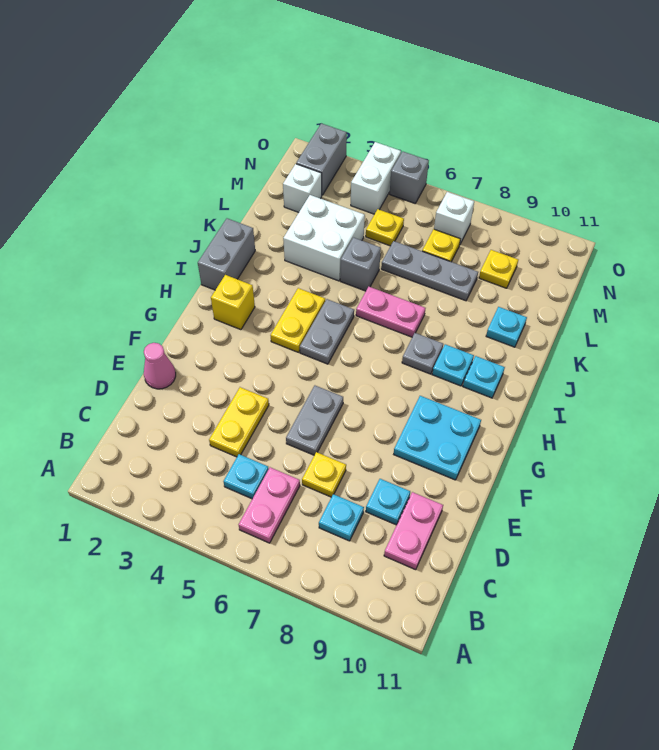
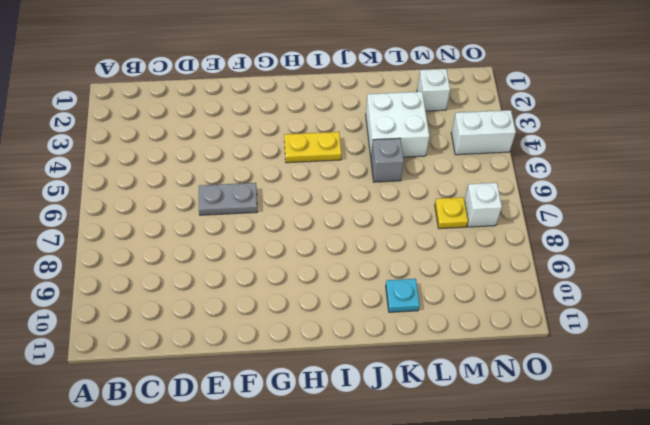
none -> pink 1x2 plate [239,467,300,543]
none -> cyan 1x1 plate [224,454,269,499]
none -> cyan 1x1 plate [319,494,364,541]
none -> pink 1x2 plate [384,492,443,570]

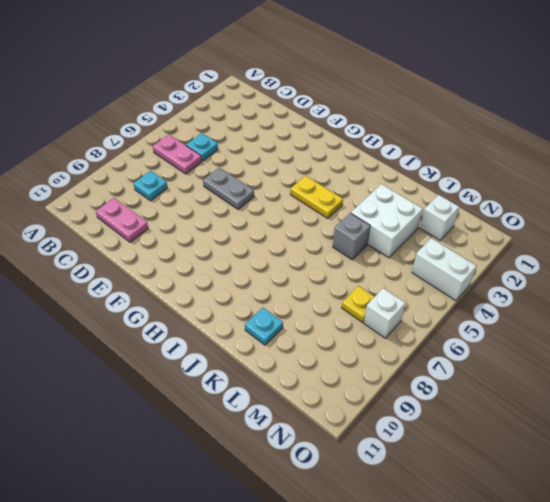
none -> yellow 1x2 plate [209,387,269,457]
none -> yellow 1x1 plate [302,452,346,497]
none -> cyan 1x1 plate [366,479,410,525]
none -> pink 1x1 cone [144,343,176,389]

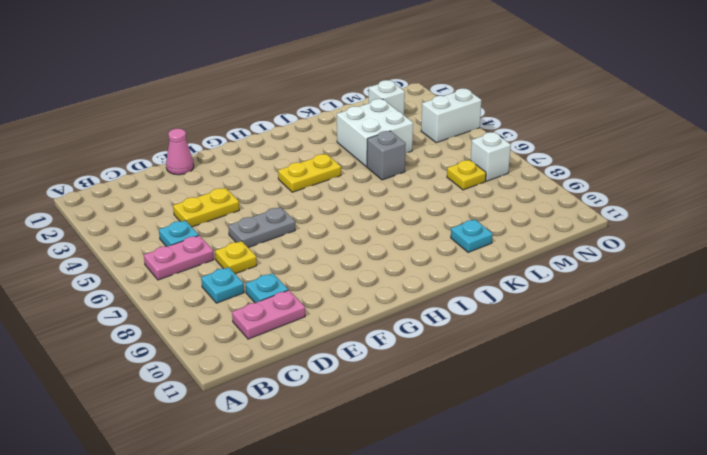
none -> cyan 2x2 plate [394,396,481,480]
none -> yellow 1x1 brick [211,275,255,330]
none -> grey 1x2 plate [300,299,354,364]
none -> grey 1x2 brick [198,218,255,290]

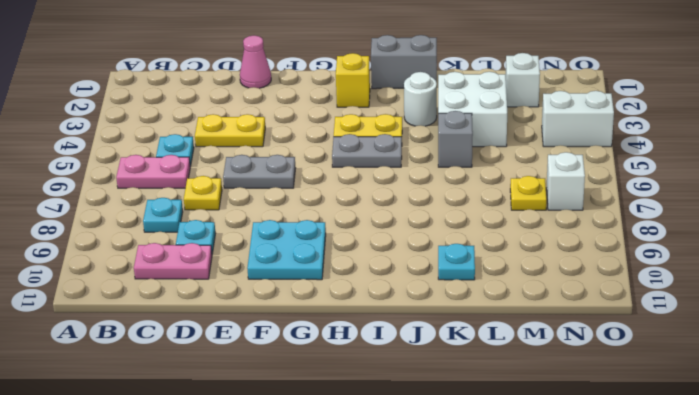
white 1x1 round brick [404,72,437,126] -> none
none -> grey 1x1 plate [402,333,443,374]
none -> cyan 1x1 plate [432,344,474,386]
none -> cyan 1x1 plate [463,356,505,398]
none -> pink 1x2 plate [356,287,425,337]

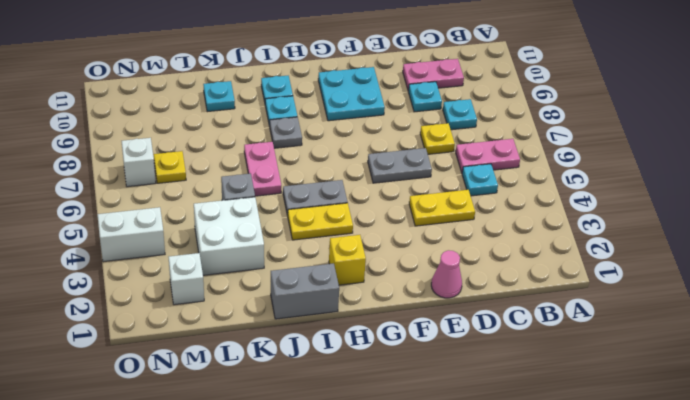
none -> grey 1x3 plate [381,241,478,301]
none -> yellow 1x1 plate [366,209,404,246]
none -> yellow 1x1 plate [479,250,518,288]
none -> grey 1x2 brick [296,123,347,195]

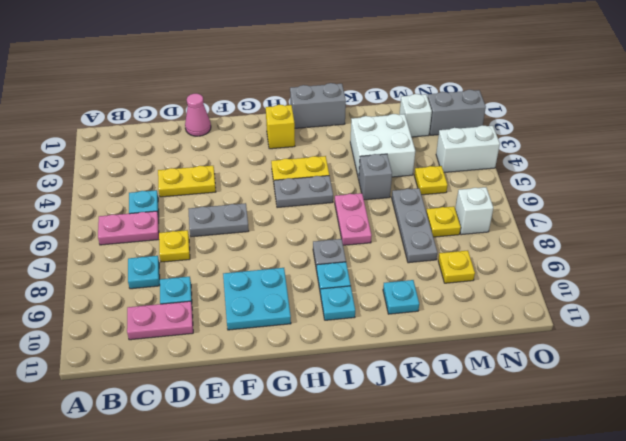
none -> grey 1x1 brick [390,152,429,203]

